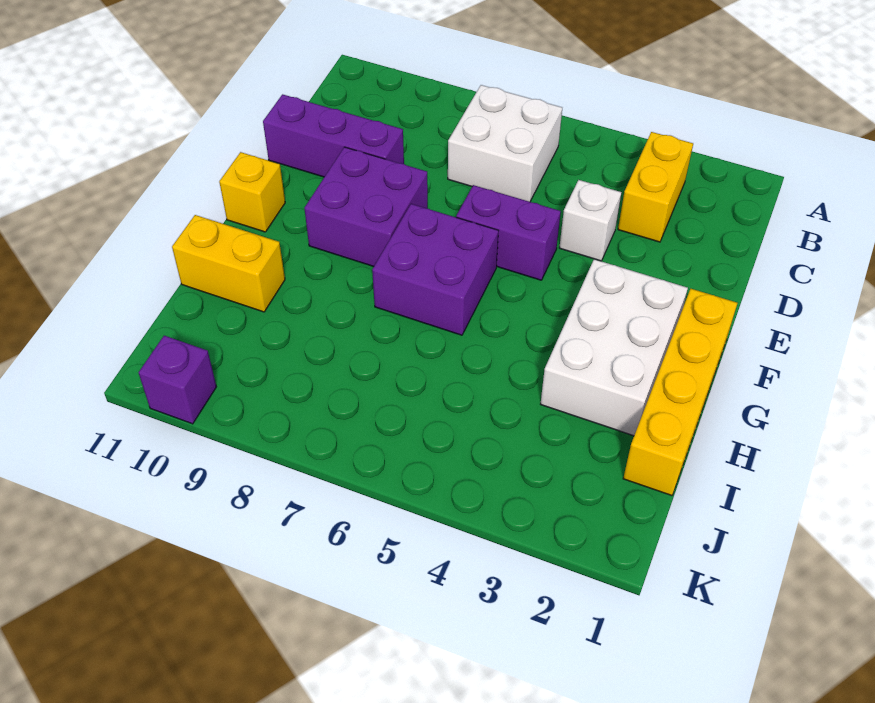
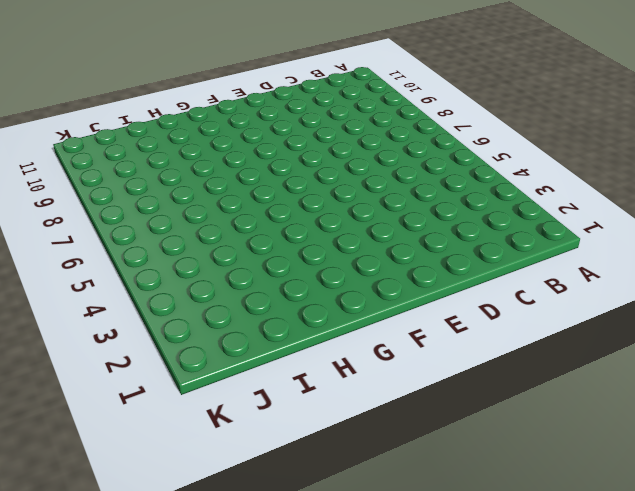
none -> yellow 1x2 brick [618,132,693,242]
none -> white 2x2 brick [448,85,562,202]
none -> white 1x1 brick [559,180,621,261]

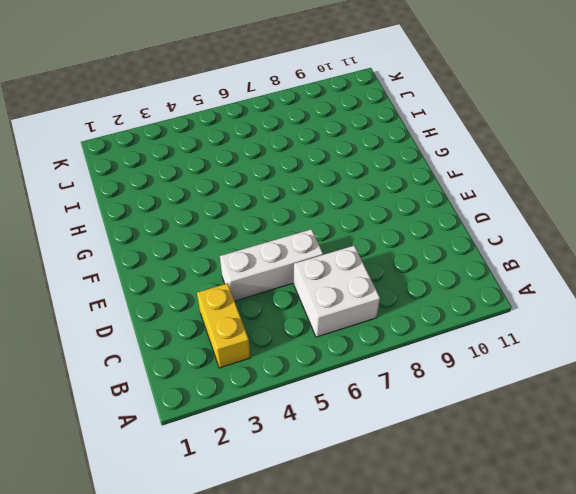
white 1x3 brick [220,229,323,301] -> white 1x1 brick [559,180,621,261]
none -> purple 1x3 brick [263,94,404,177]
none -> purple 1x2 brick [456,185,561,280]
none -> purple 2x2 brick [304,147,428,266]

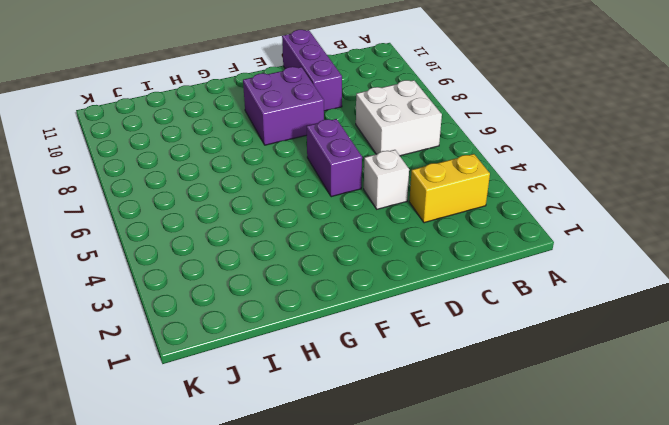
none -> yellow 1x4 brick [623,289,737,495]
none -> white 2x3 brick [541,259,688,436]
none -> purple 2x2 brick [372,204,498,335]

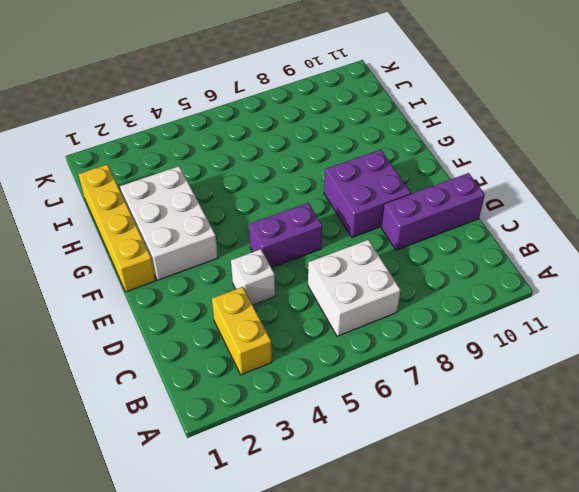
none -> purple 2x2 brick [372,204,498,335]
none -> yellow 1x1 brick [219,152,285,232]
none -> yellow 1x2 brick [172,215,285,312]

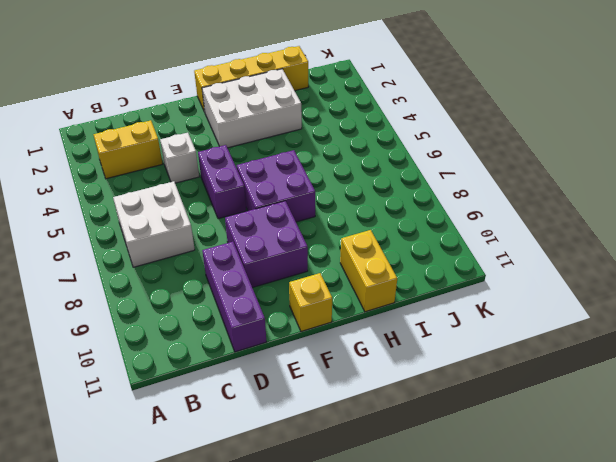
none -> purple 1x1 brick [139,336,216,424]

